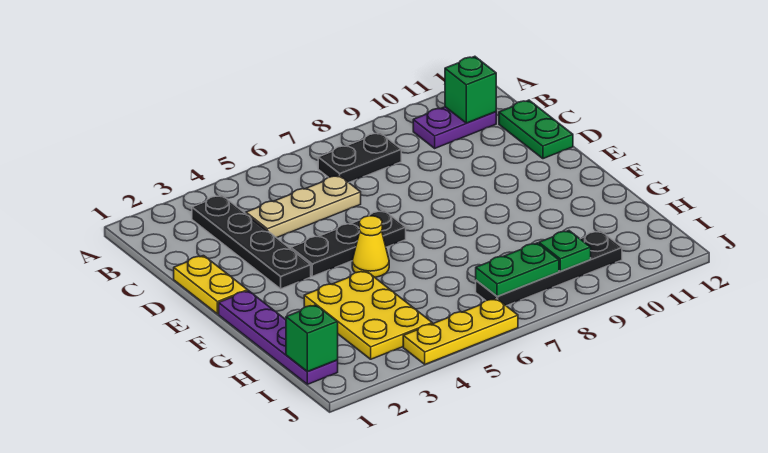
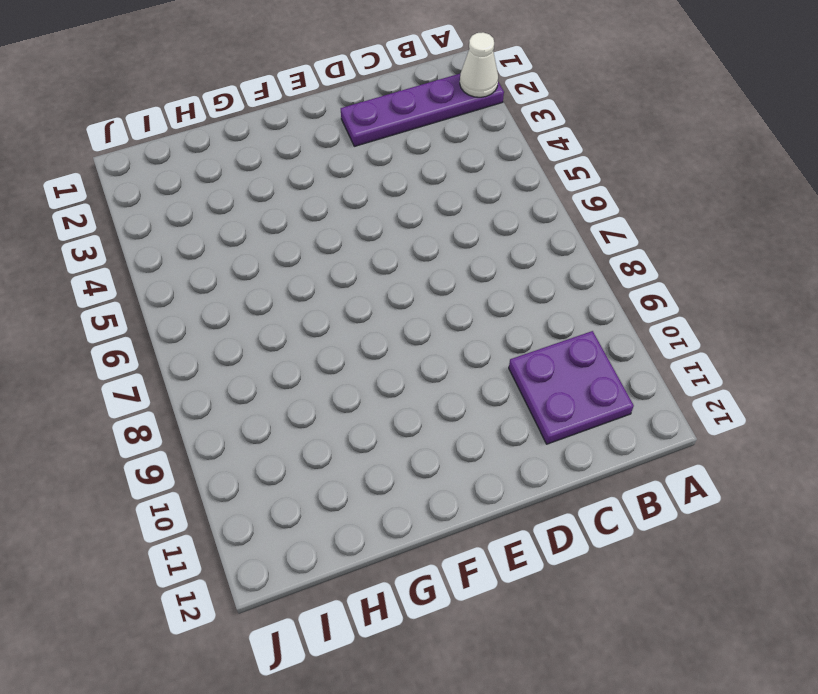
purple 1x4 plate [341,74,504,146] -> purple 1x4 plate moved to [219,291,338,384]
white 1x1 cone [460,32,498,97] -> none
purple 2x2 plate [509,331,634,444] -> purple 1x2 plate [413,107,496,148]
none -> black 1x4 plate [192,195,311,289]
none -> black 1x2 plate [318,133,401,182]
none -> tan 1x3 plate [246,175,361,238]

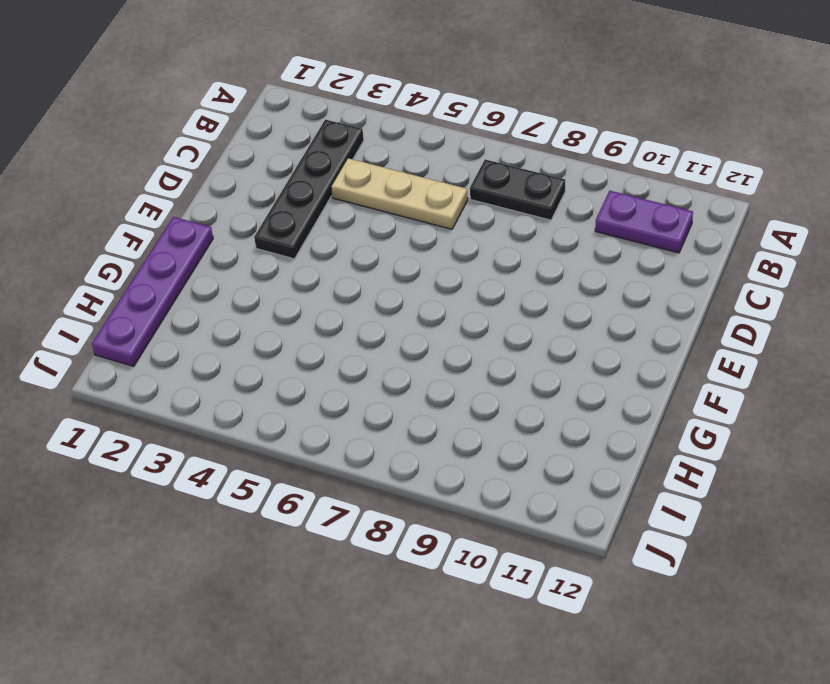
none -> green 1x2 plate [499,100,573,159]
none -> yellow 1x2 plate [174,256,248,314]
none -> black 1x3 plate [291,211,406,276]

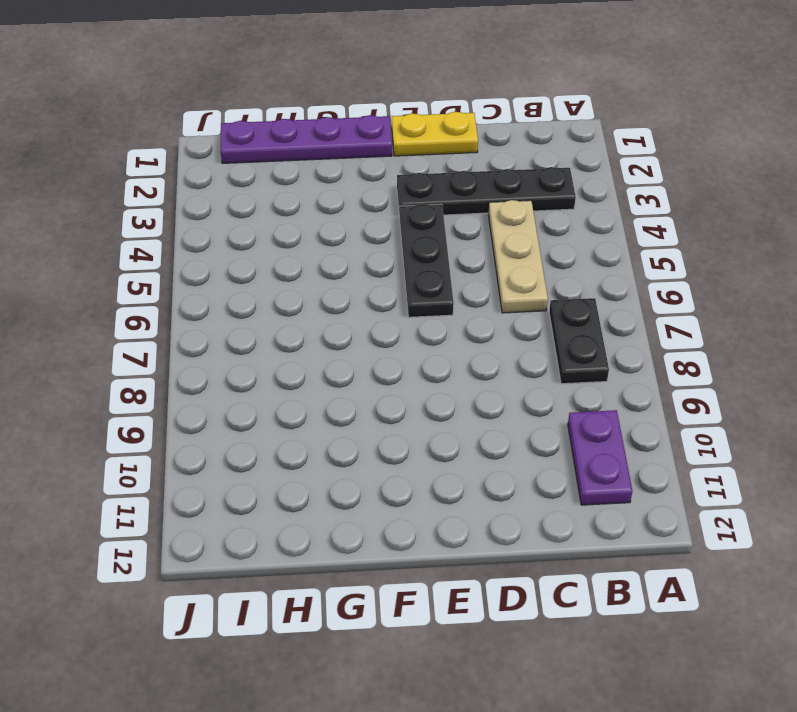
none -> green 1x2 plate [499,100,573,159]
none -> yellow 1x1 cone [352,216,389,277]
none -> yellow 2x3 plate [304,271,432,359]

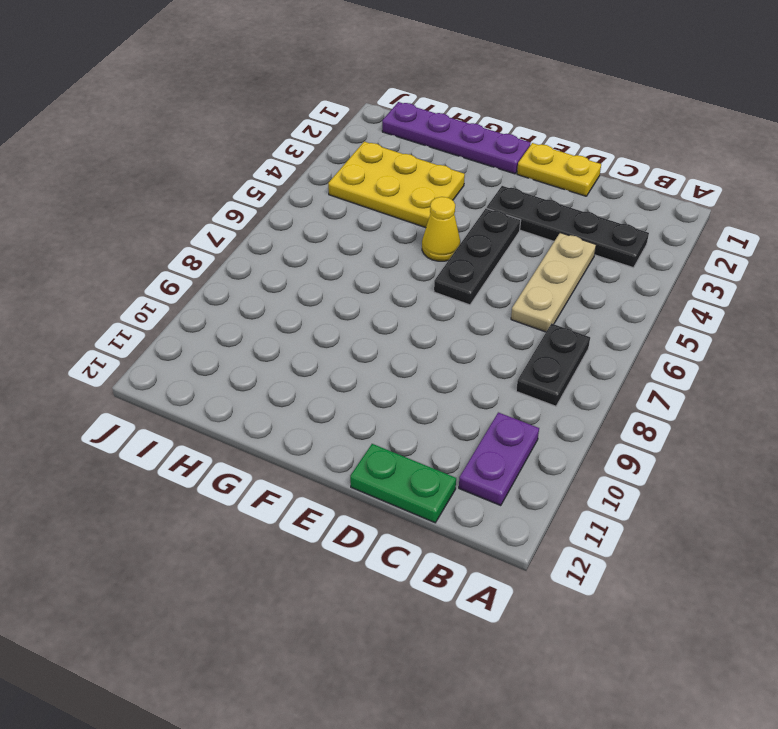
none -> black 1x4 plate [476,231,622,306]
none -> yellow 1x3 plate [403,299,518,364]
none -> green 1x1 brick [445,56,496,123]

